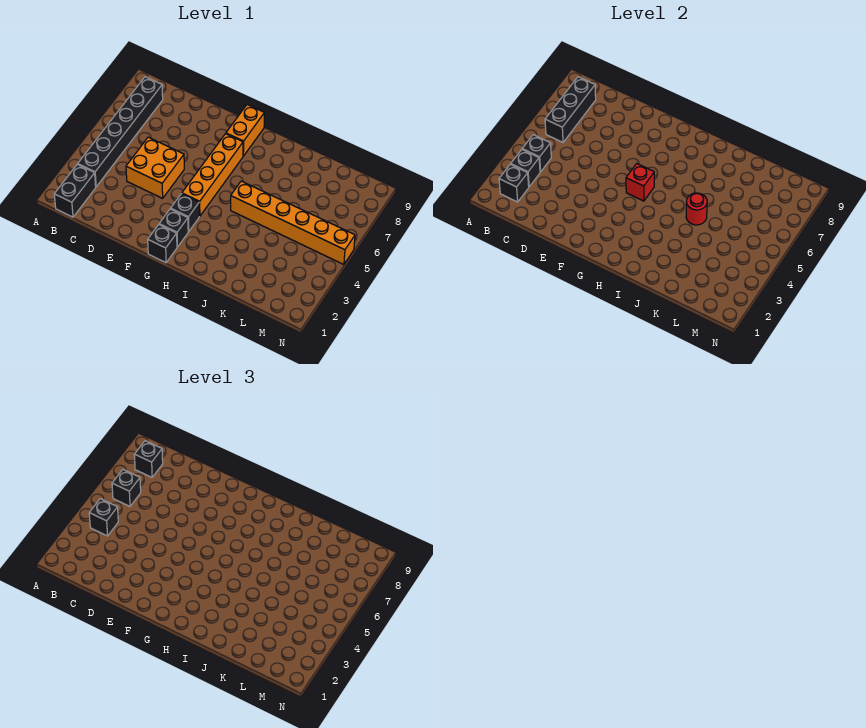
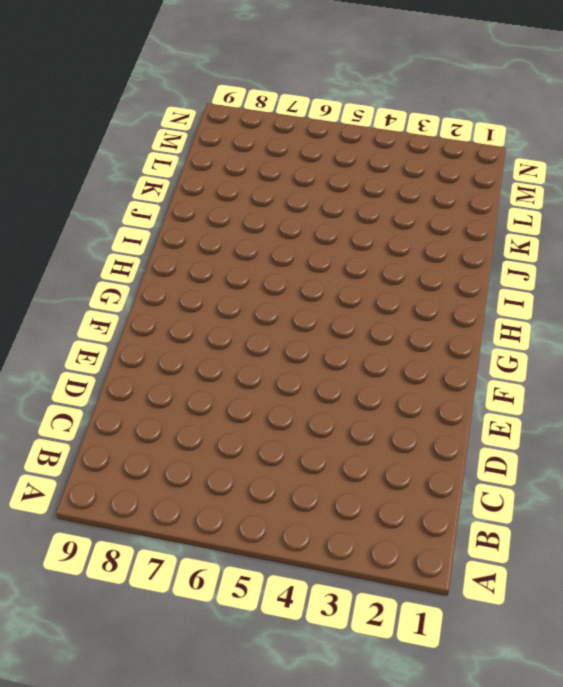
none -> black 1x2 brick [54,164,96,217]
none -> black 1x6 brick [78,77,163,187]
none -> orange 2x2 brick [126,137,184,198]

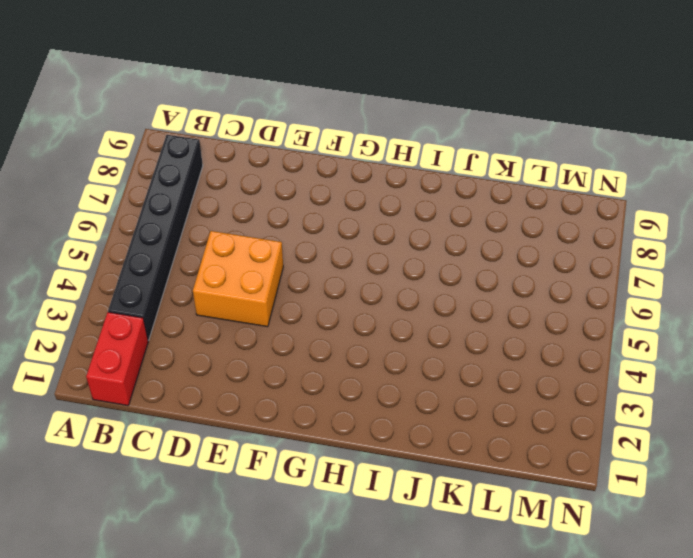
red 1x2 brick [86,312,148,406] -> black 1x2 brick [54,164,96,217]
none -> black 1x1 brick [148,225,177,263]
none -> black 1x1 brick [159,209,189,247]
none -> black 1x1 brick [171,194,199,231]

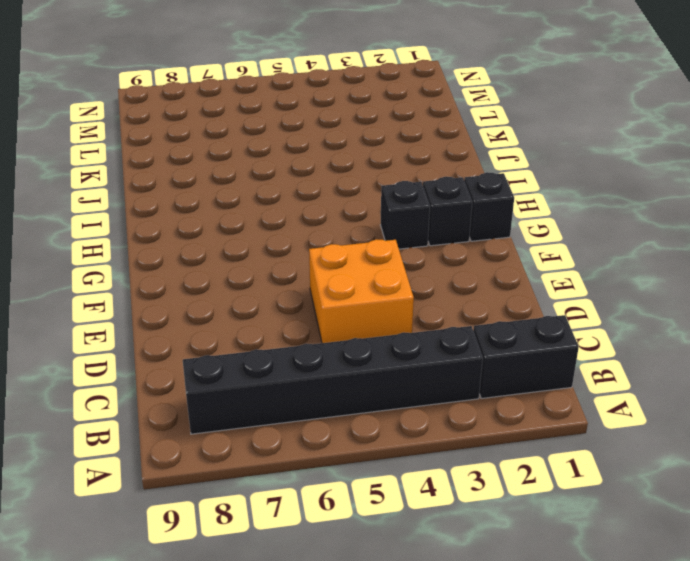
none -> orange 1x4 brick [182,134,243,216]
none -> orange 1x2 brick [226,105,264,156]
none -> orange 1x6 brick [231,181,355,265]

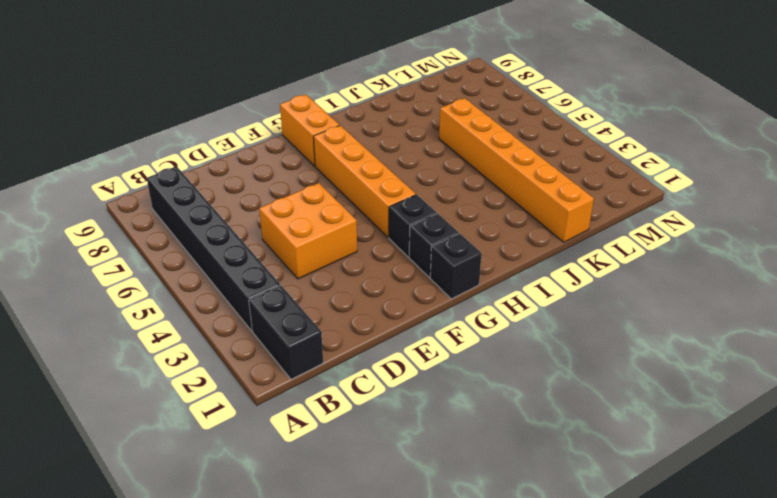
orange 1x6 brick [439,98,594,242] -> orange 1x6 brick turned to [231,181,355,265]
none -> black 1x1 brick [499,164,529,202]
none -> black 1x1 brick [511,150,540,187]
none -> black 1x1 brick [522,135,551,172]

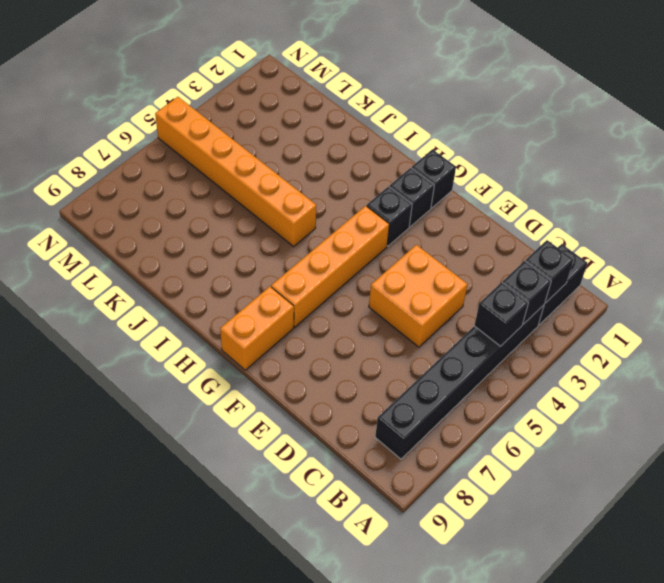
none -> black 1x3 brick [545,77,596,142]
none -> red 1x1 brick [626,164,654,201]
none -> red 1x1 round brick [686,193,707,225]

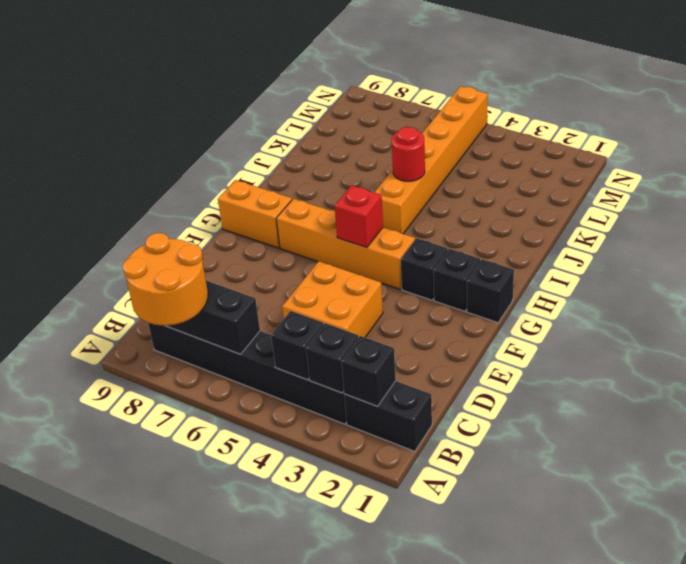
orange 2x2 round brick [122,233,208,326] -> black 1x1 brick [134,441,163,477]
none -> black 1x1 brick [89,499,118,536]
none -> black 1x1 brick [112,470,141,506]

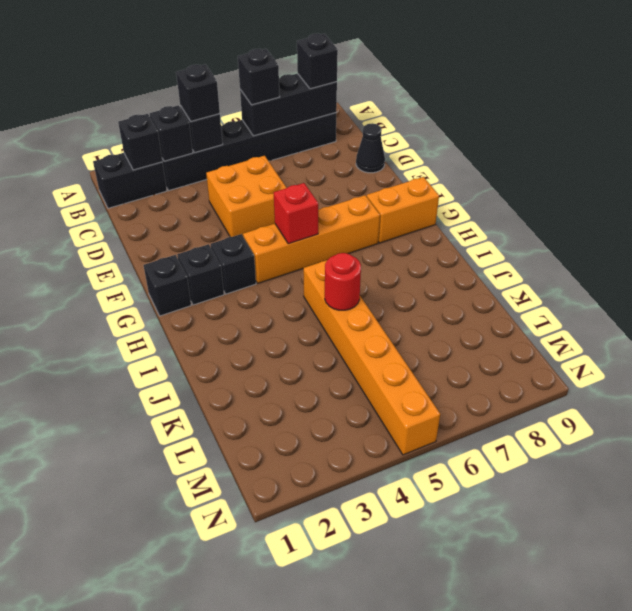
black 1x1 cone [356,123,385,173] -> none

